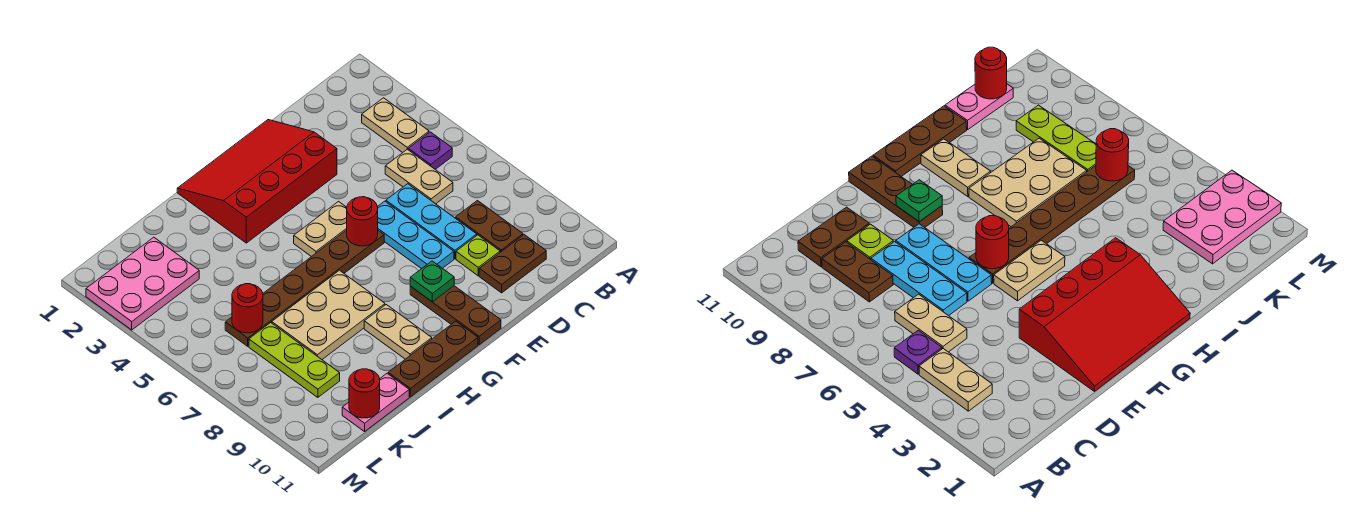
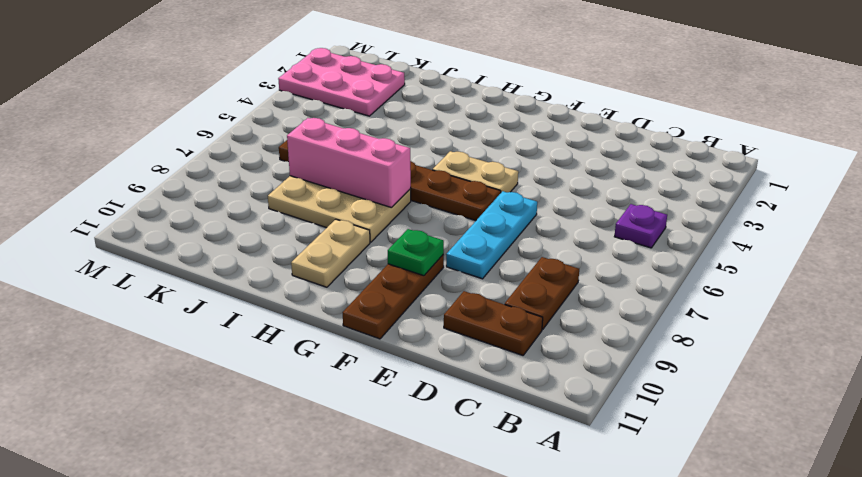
pink 1x3 brick [287,118,411,208] -> none
none -> tan 1x2 plate [362,98,429,153]
none -> tan 1x2 plate [385,149,453,204]
none -> cyan 1x3 plate [386,184,477,259]

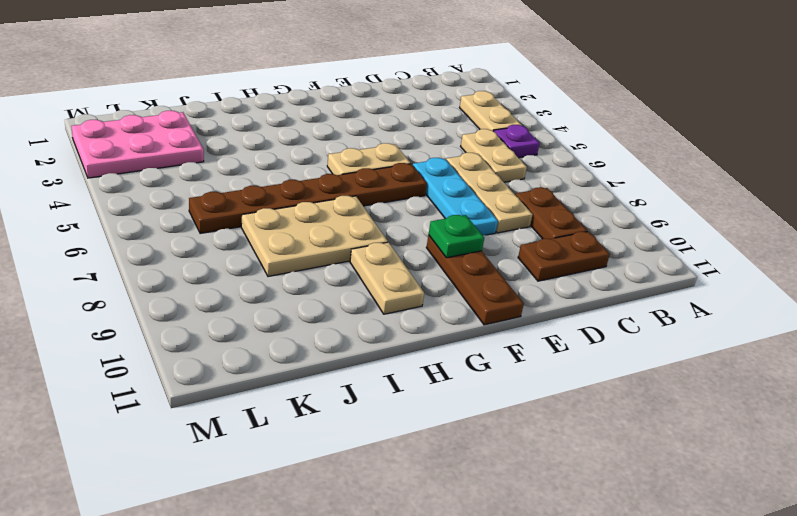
tan 1x3 plate [446,153,533,233] -> cyan 1x3 plate [386,184,477,259]
none -> lime 1x1 plate [456,235,500,276]
none -> red 3x4 slope [177,120,337,243]
none -> brown 1x3 plate [388,321,478,397]

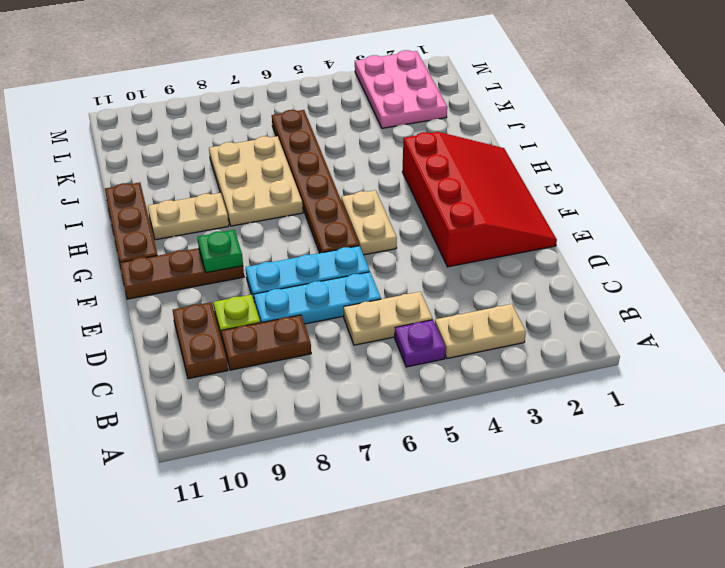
none -> pink 1x2 plate [342,373,409,432]
none -> lime 1x3 plate [249,323,340,397]
none -> red 1x1 round brick [347,197,378,246]

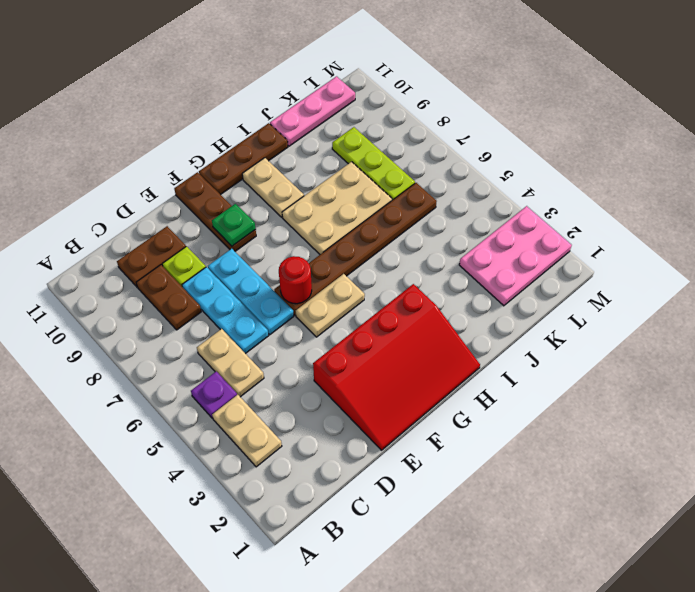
pink 1x3 plate [270,76,355,146] -> pink 1x2 plate [342,373,409,432]
none -> red 1x1 round brick [232,284,263,333]
none -> red 1x1 round brick [349,369,380,418]

